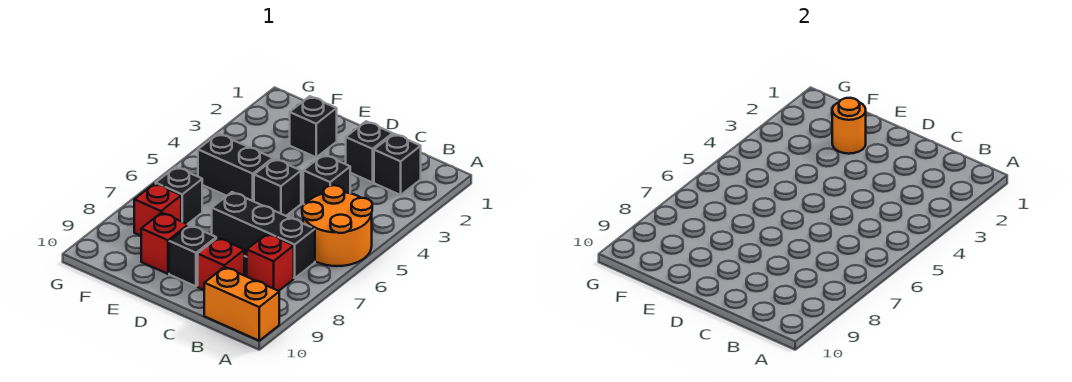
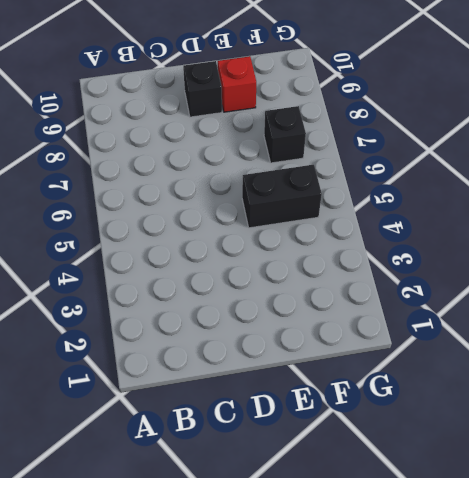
none -> orange 2x2 round brick [302,185,372,266]
none -> orange 1x2 brick [204,267,279,341]
none -> black 1x1 brick [374,134,421,195]

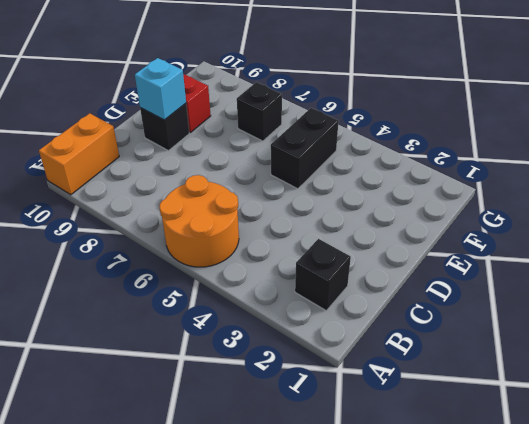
cyan 1x1 brick [135,58,186,120] -> none
none -> black 1x3 brick [212,192,315,278]
none -> red 1x1 brick [247,234,294,291]
none -> black 1x1 brick [346,121,393,182]

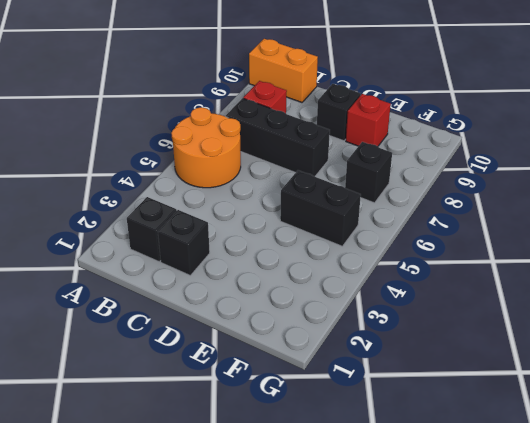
none -> black 1x1 brick [303,155,350,204]
none -> red 1x1 brick [198,238,244,290]
none -> black 1x1 brick [254,159,301,216]

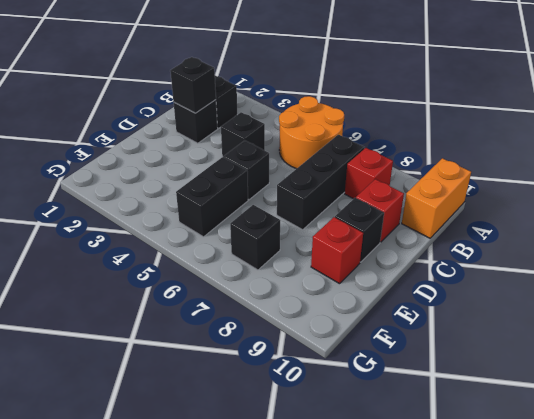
black 1x1 brick [170,57,216,113] -> black 1x1 brick moved to [290,96,337,157]
none -> red 1x1 brick [134,184,181,236]
none -> orange 1x1 round brick [832,98,866,154]

